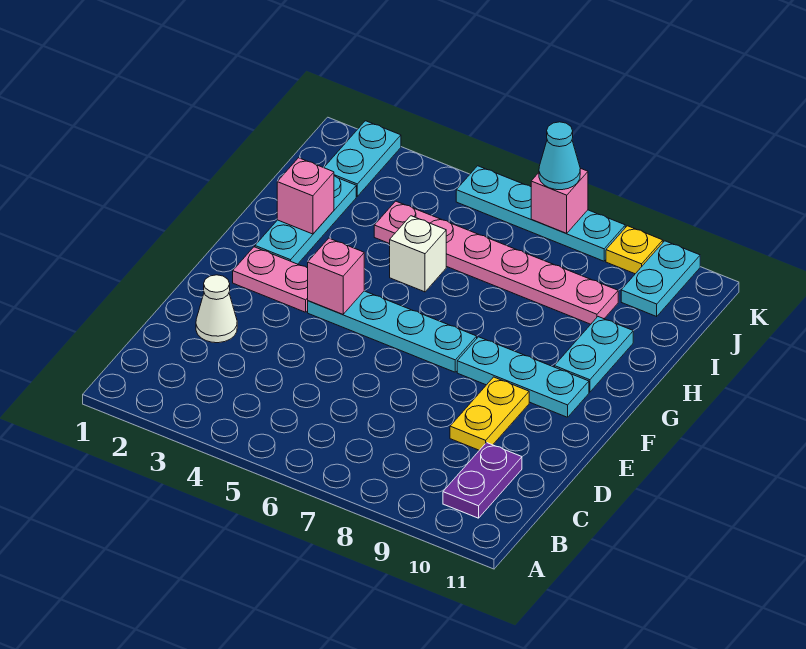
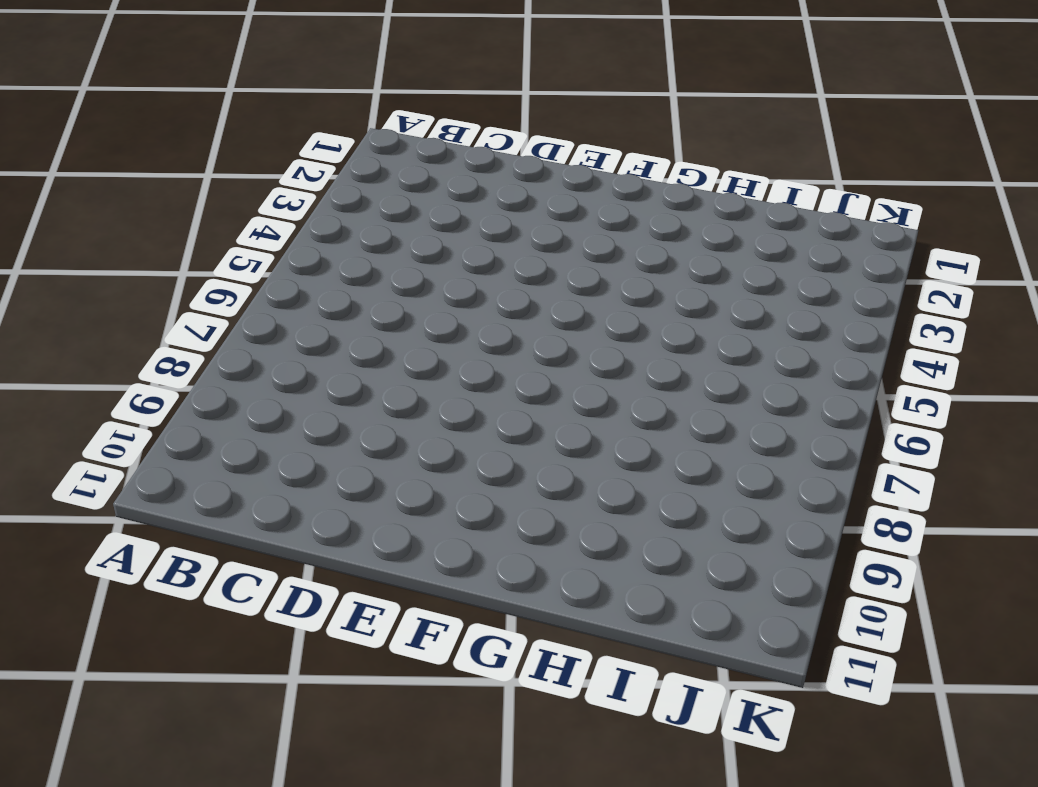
none -> purple 1x2 plate [443,443,522,518]
none -> white 1x1 cone [196,275,237,343]
none -> yellow 1x2 plate [450,377,529,450]

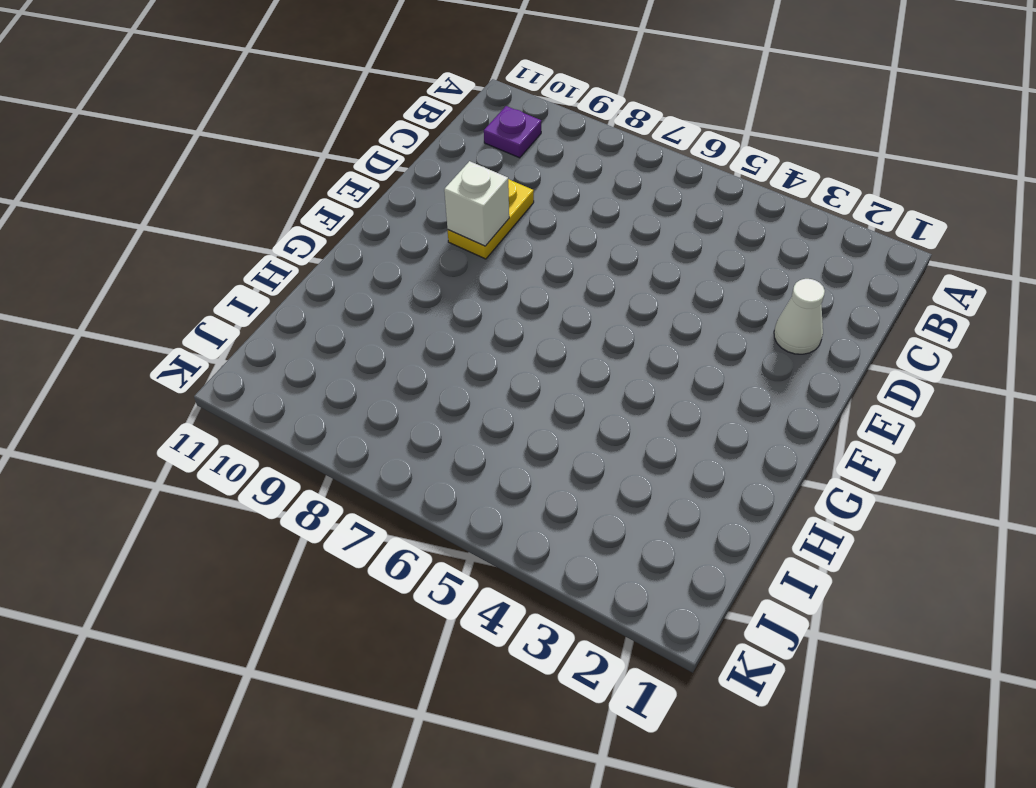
purple 1x1 plate [484,106,541,158] -> purple 1x2 plate [443,443,522,518]
white 1x1 brick [444,161,509,246] -> white 1x1 brick moved to [390,216,446,292]
none -> pink 1x2 plate [233,247,308,312]
none -> cyan 1x4 plate [308,291,477,372]
none -> cyan 1x3 plate [457,337,589,417]

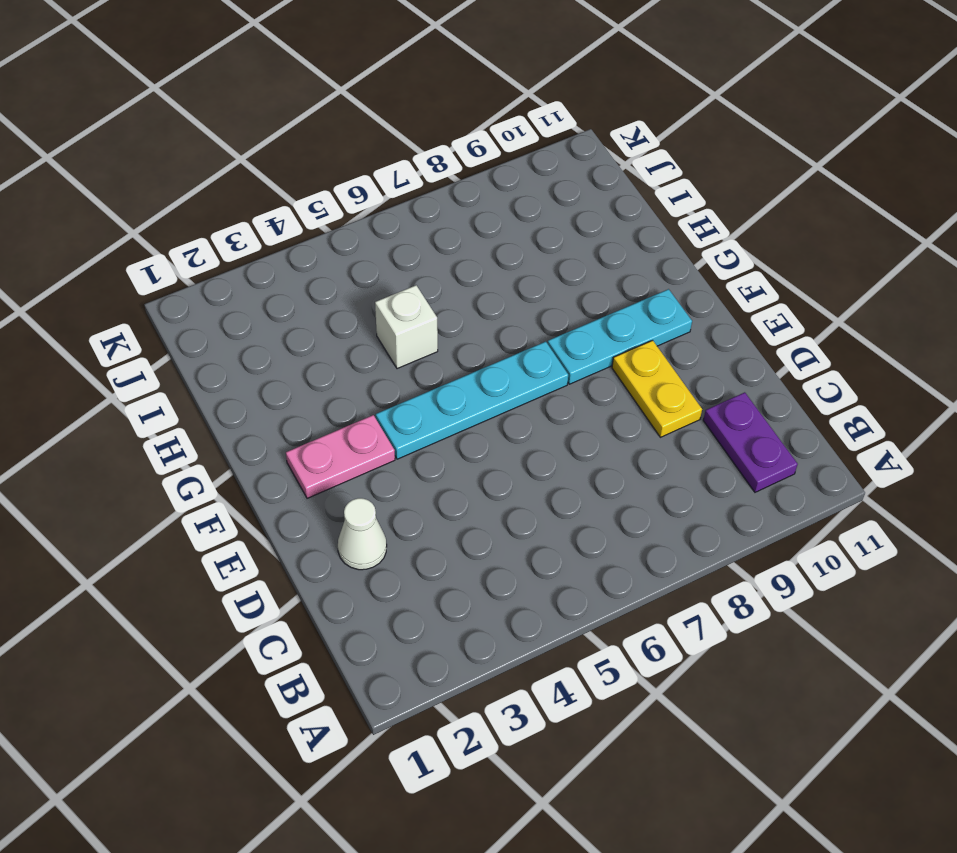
none -> cyan 1x3 plate [255,176,356,264]
none -> cyan 1x2 plate [554,317,633,392]
none -> pink 1x6 plate [374,201,618,324]

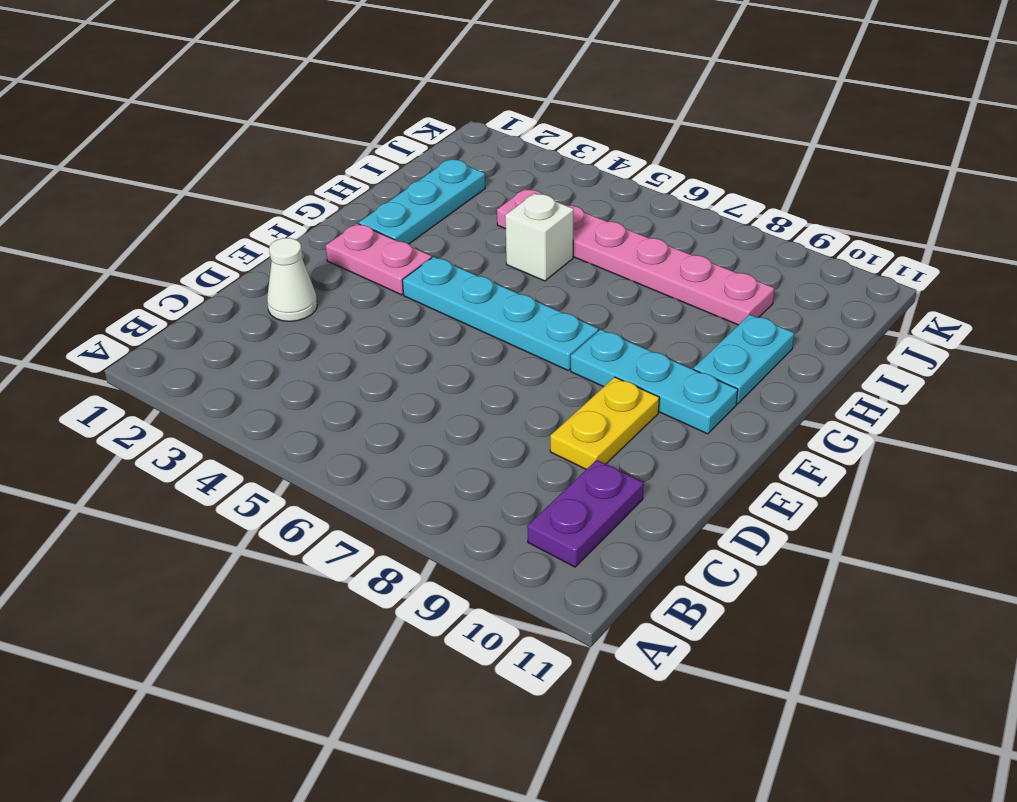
none -> cyan 1x2 plate [324,121,401,196]
none -> cyan 1x2 plate [621,241,700,316]
none -> cyan 1x4 plate [456,166,625,261]

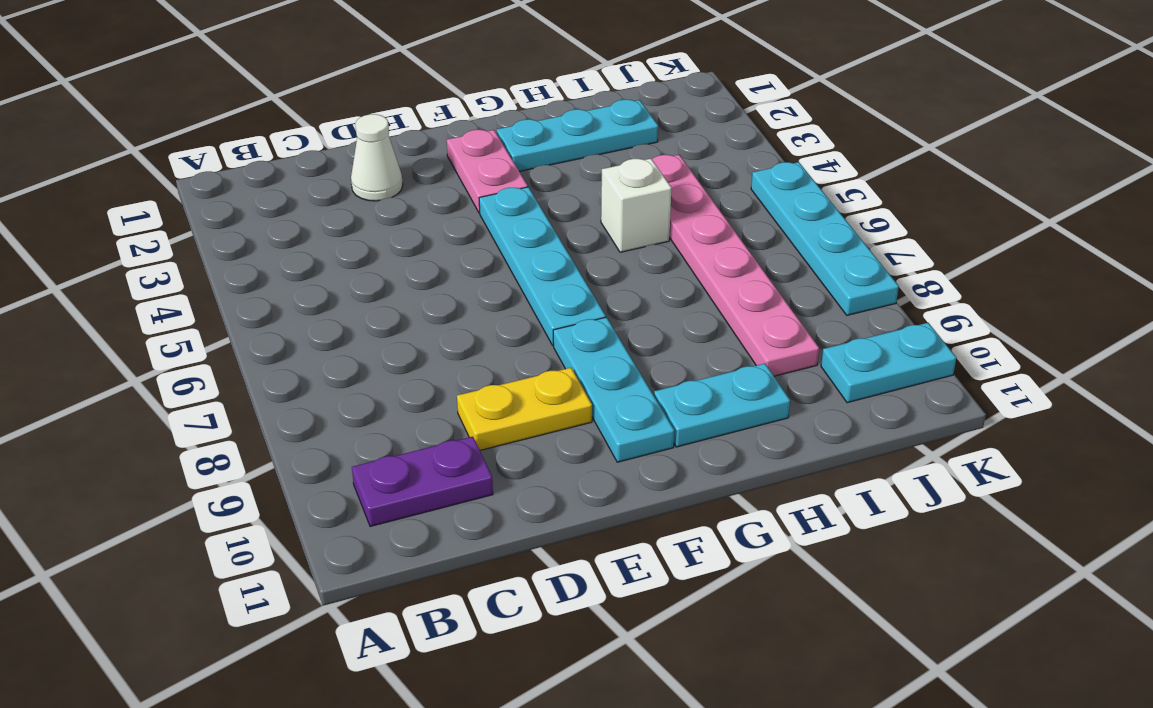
none -> cyan 1x2 plate [324,121,401,196]
none -> yellow 1x1 plate [606,226,663,274]
none -> pink 1x1 brick [308,238,364,314]

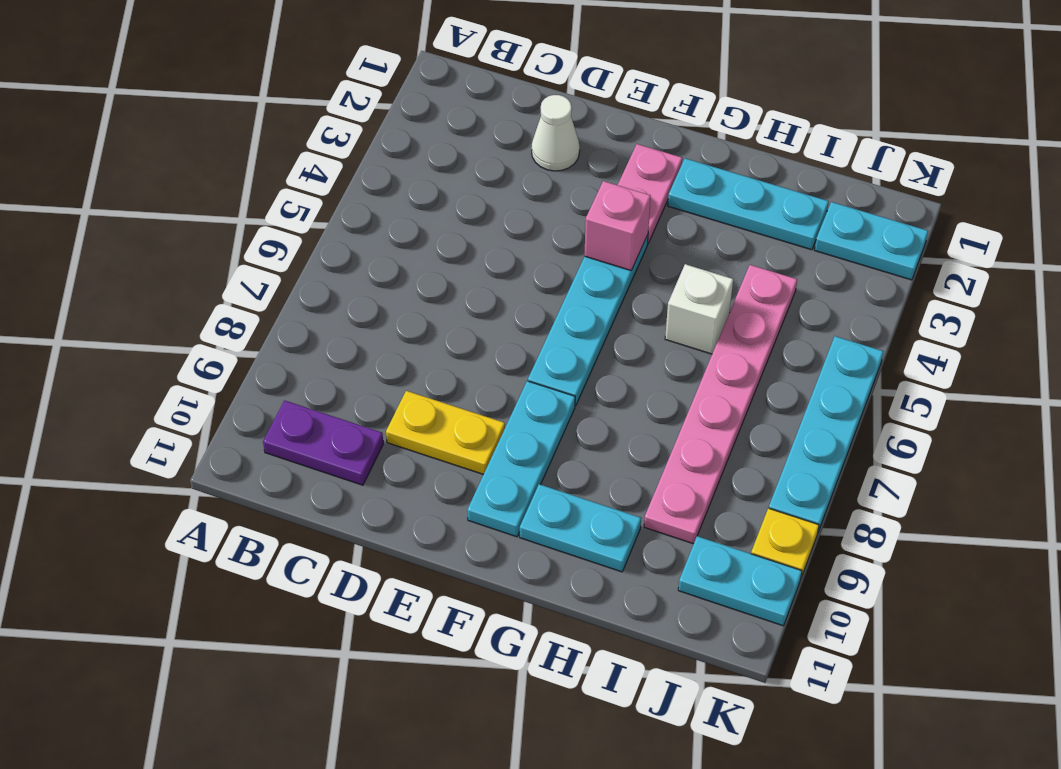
none -> pink 1x1 brick [277,158,334,234]
none -> pink 1x1 brick [531,168,588,233]
none -> cyan 1x1 cone [539,122,580,190]

